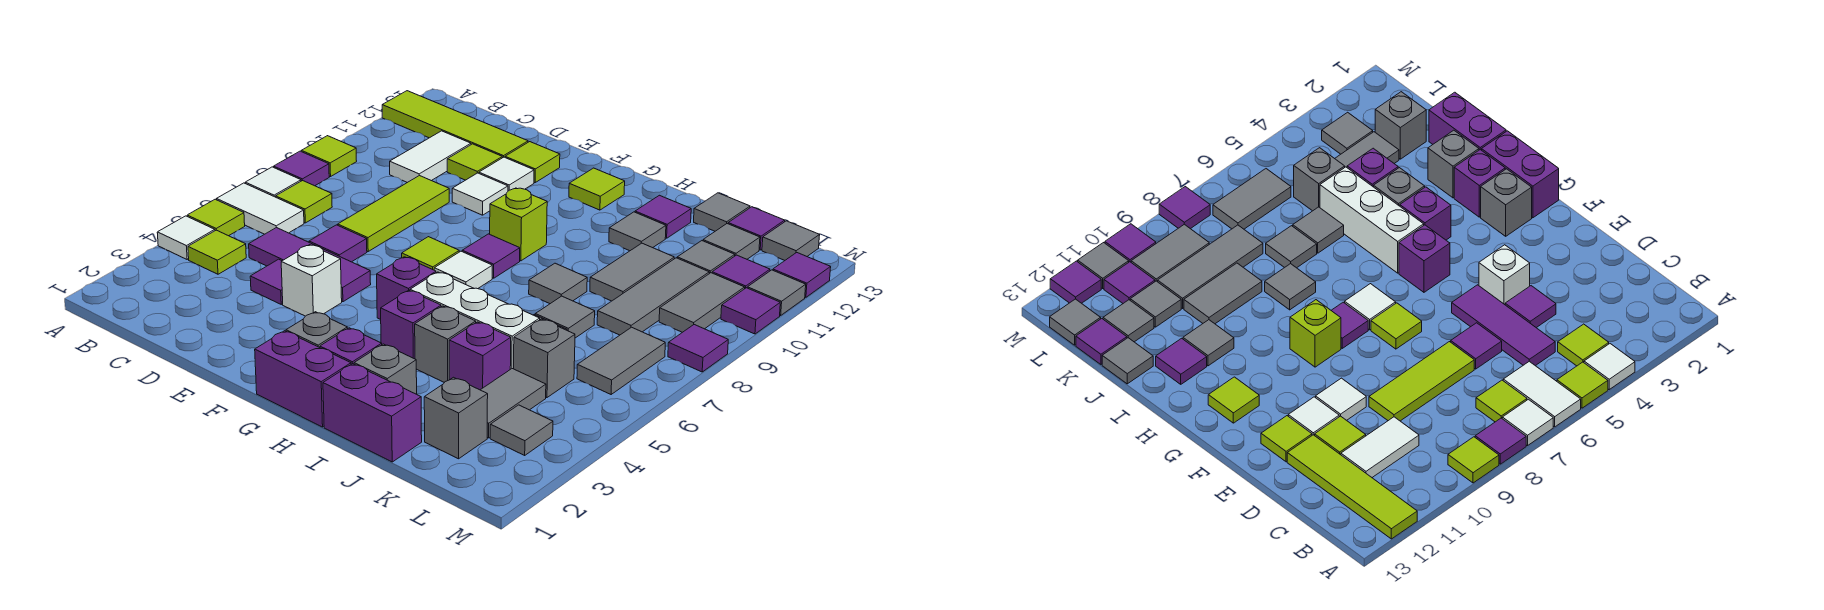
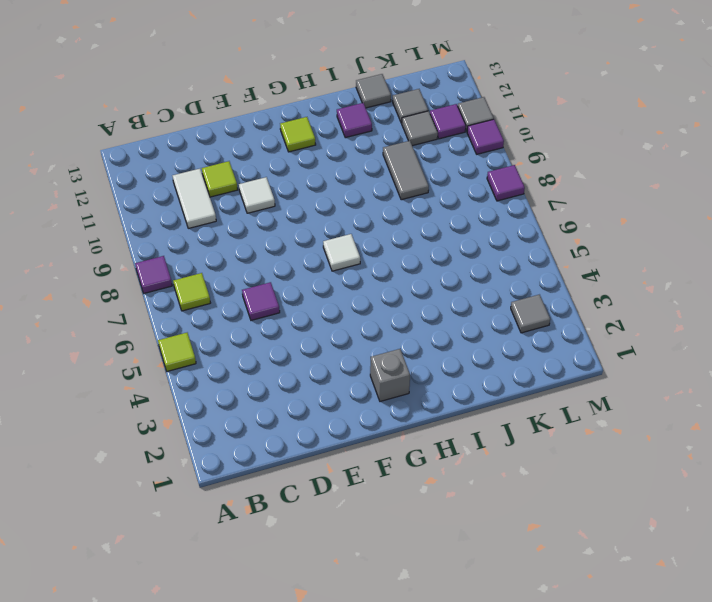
none -> white 1x1 tile [157,216,215,259]
none -> white 1x2 tile [217,183,304,234]
none -> white 1x1 tile [245,167,301,197]
none -> lime 1x1 tile [301,136,357,177]

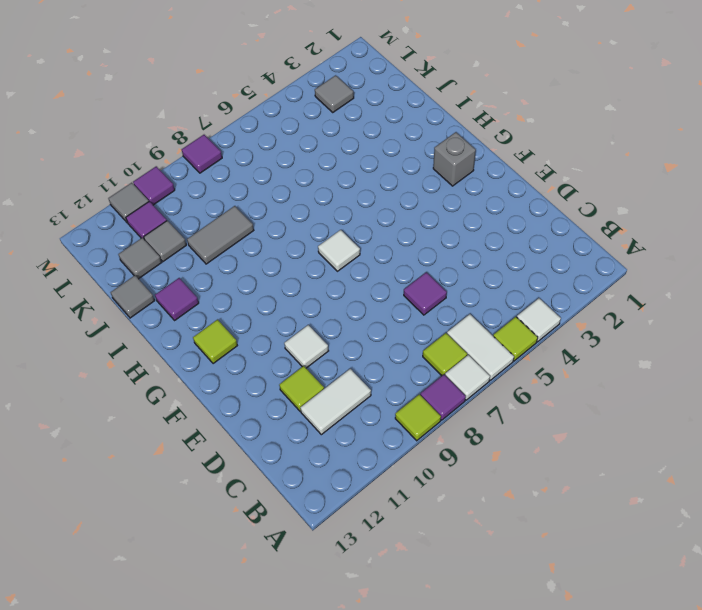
none -> lime 1x4 tile [382,91,528,158]
none -> lime 1x1 tile [188,230,246,274]
none -> purple 1x3 tile [249,227,371,302]
none -> purple 1x1 tile [250,259,283,304]

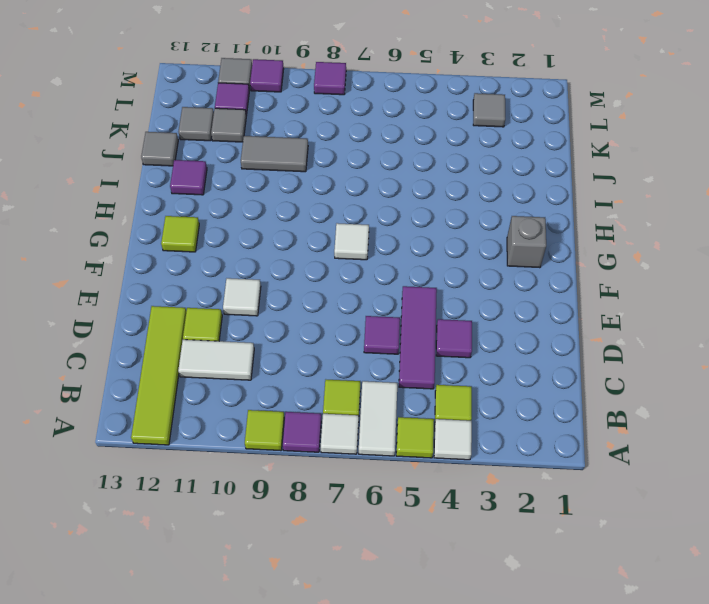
none -> lime 1x3 tile [338,175,449,251]
none -> white 1x1 brick [281,245,342,316]
none -> white 1x1 tile [479,157,534,191]
none -> lime 1x1 tile [505,142,560,183]

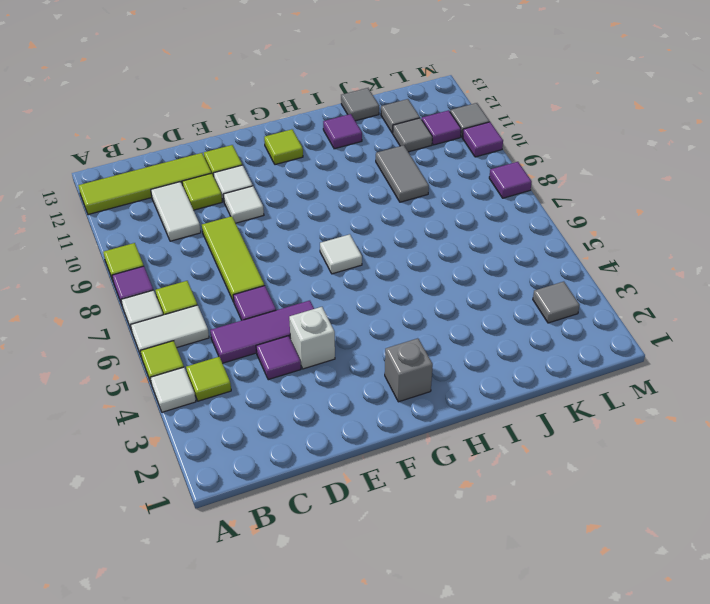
none -> lime 1x1 tile [402,237,459,270]
none -> purple 1x2 brick [255,331,351,427]
none -> purple 1x1 brick [377,257,436,320]
none -> purple 1x1 tile [462,234,520,278]

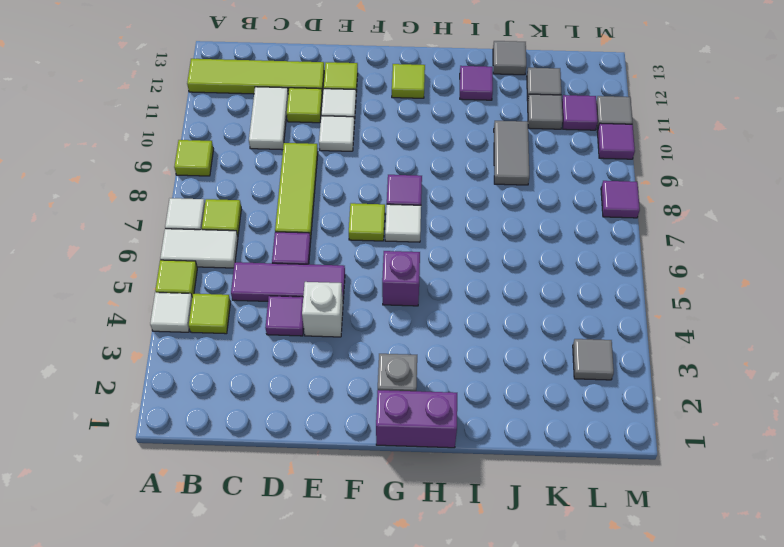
none -> purple 1x1 tile [274,151,329,186]
none -> lime 1x1 brick [490,188,547,261]
none -> purple 1x1 brick [320,328,382,364]
none -> purple 1x1 brick [381,290,441,359]

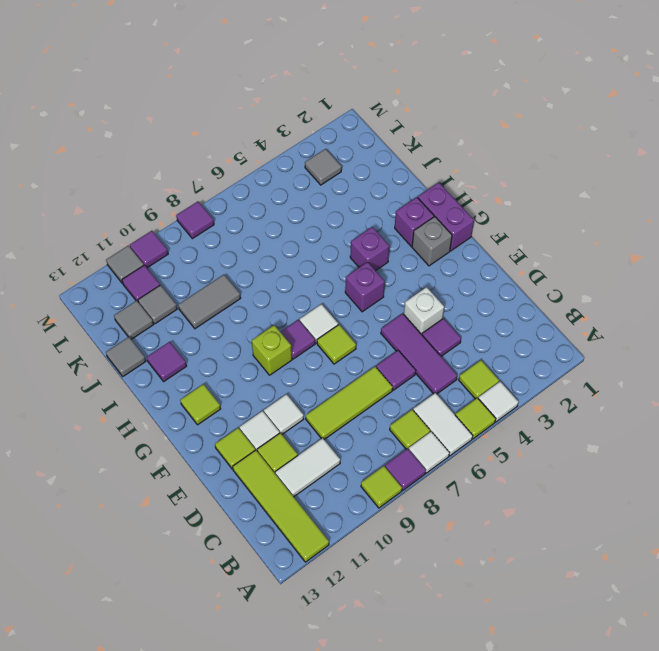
none -> white 1x3 brick [410,272,540,369]
none -> purple 1x2 brick [323,364,422,462]
none -> grey 1x1 brick [354,344,417,394]
none -> grey 1x1 brick [415,306,476,382]

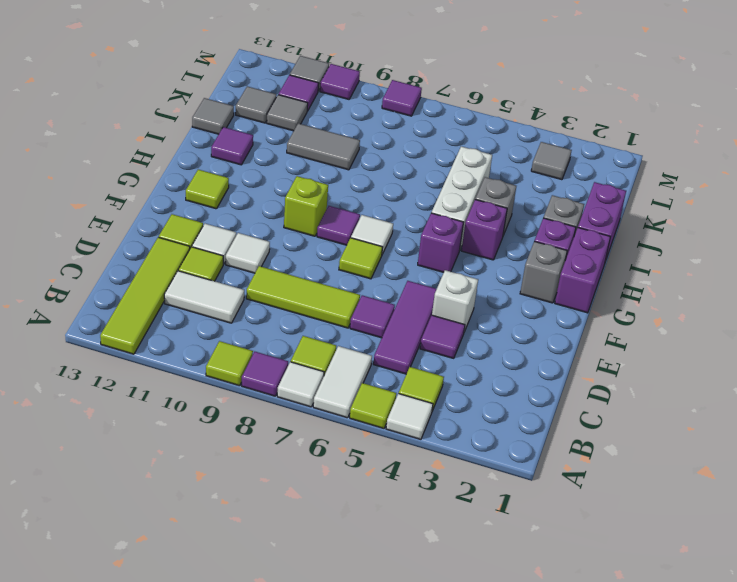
none -> grey 1x1 tile [529,263,587,304]
none -> grey 1x1 tile [609,212,666,251]
none -> purple 1x1 brick [449,322,511,390]
none -> grey 1x1 tile [1293,207,1344,253]

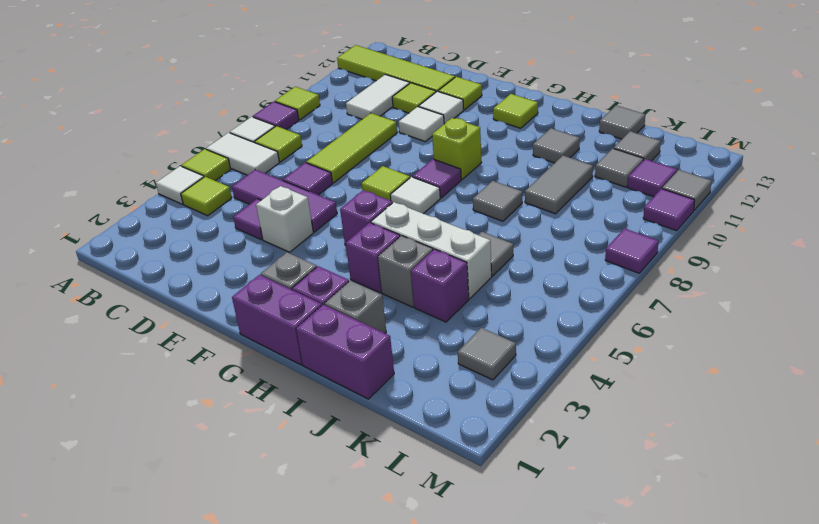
none -> purple 1x1 tile [635,195,691,238]
none -> grey 1x1 tile [535,296,595,338]
none -> grey 1x1 brick [424,377,488,459]
none -> grey 1x2 tile [481,369,546,438]

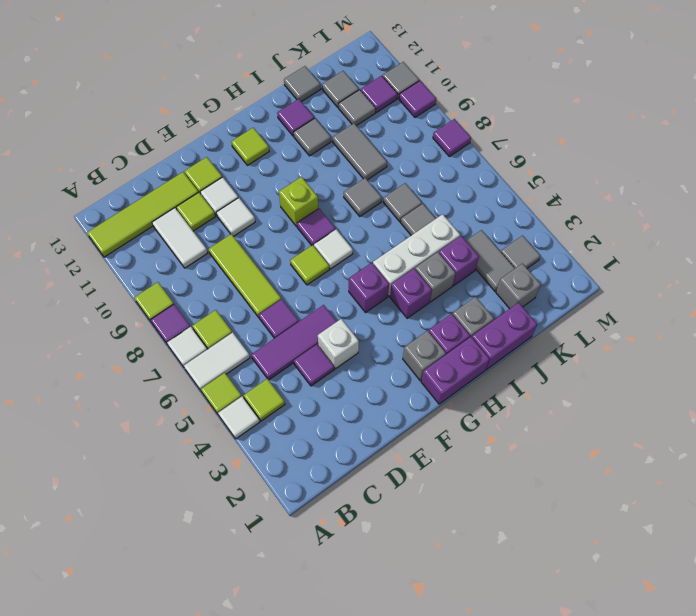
none -> grey 1x1 brick [514,319,575,398]
none -> grey 1x3 tile [597,258,709,335]
none -> purple 1x1 tile [728,207,785,250]
none -> grey 1x2 tile [577,327,665,394]

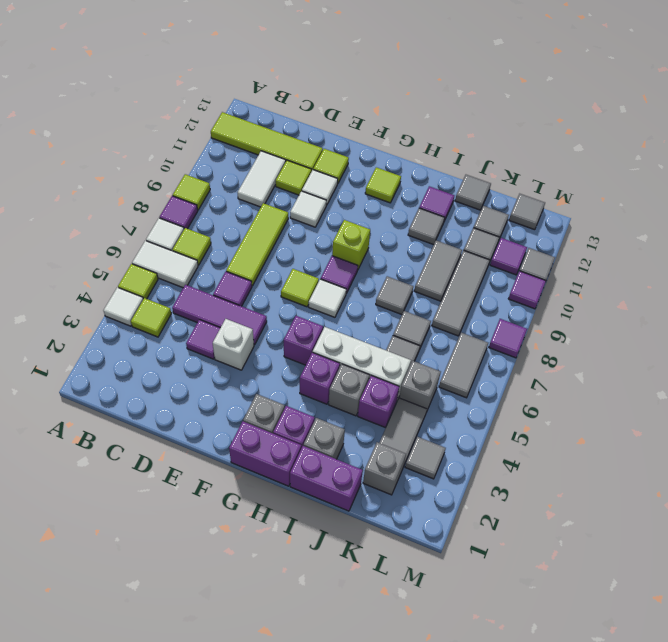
none -> purple 1x1 tile [728,207,785,250]
none -> grey 1x2 tile [659,273,745,332]
none -> purple 1x1 tile [773,253,831,297]

